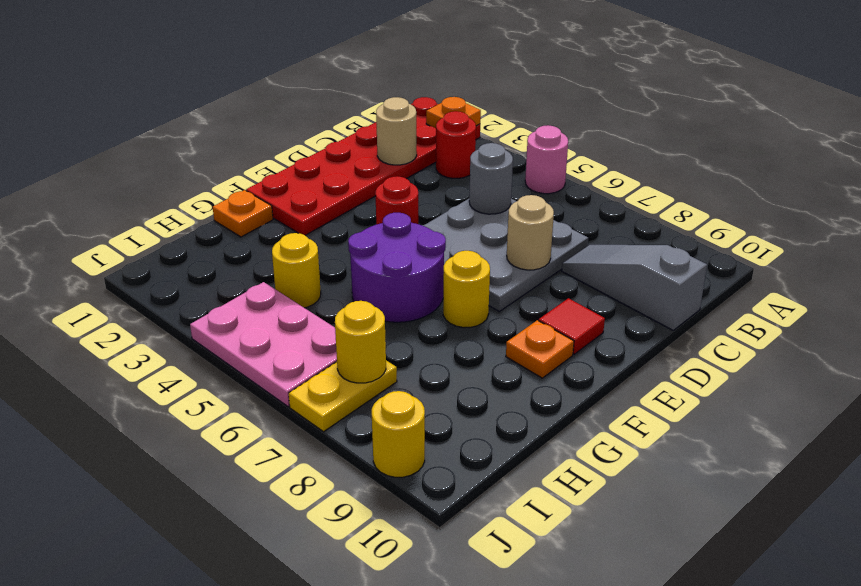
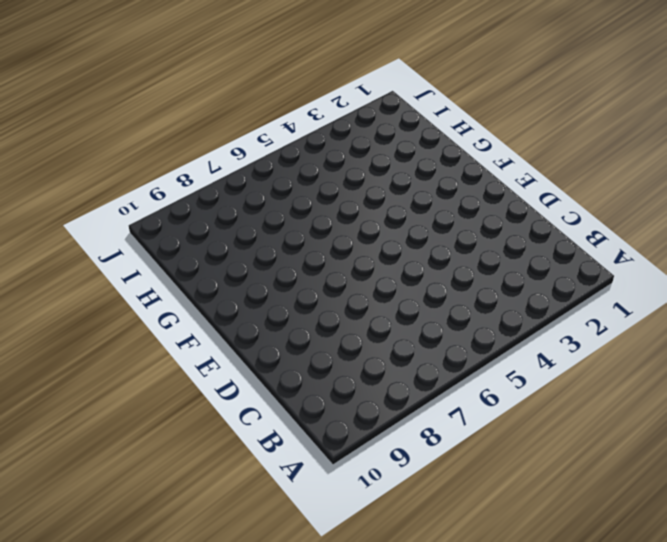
none -> red 2x6 plate [246,97,480,235]
none -> pink 1x1 round brick [525,125,568,194]
none -> red 1x1 round brick [436,111,476,178]

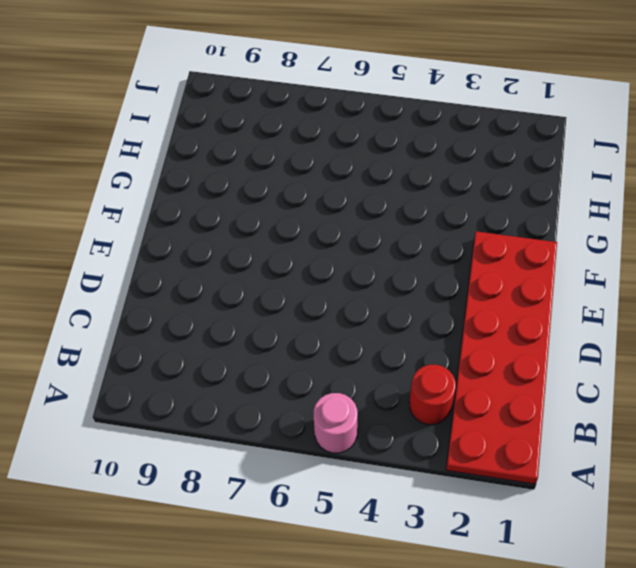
none -> grey 3x3 plate [422,199,588,311]
none -> grey 1x3 slope [562,245,707,330]
none -> red 1x1 round brick [375,176,418,224]

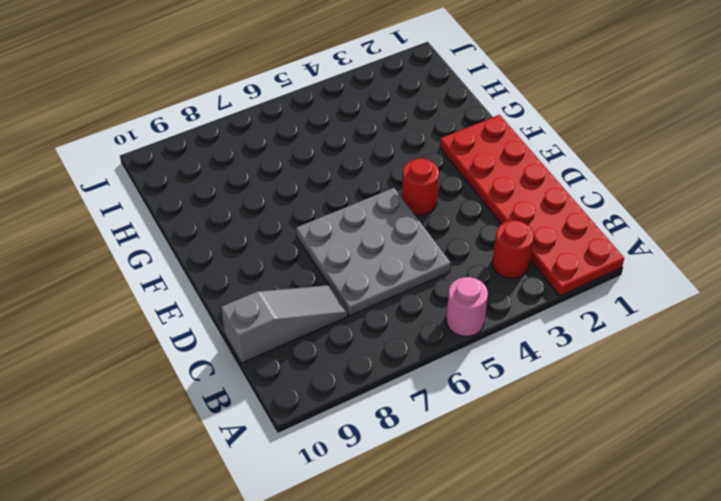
none -> red 1x1 tile [539,298,605,354]
none -> purple 2x2 round brick [348,213,446,322]
none -> yellow 1x1 round brick [443,251,490,328]

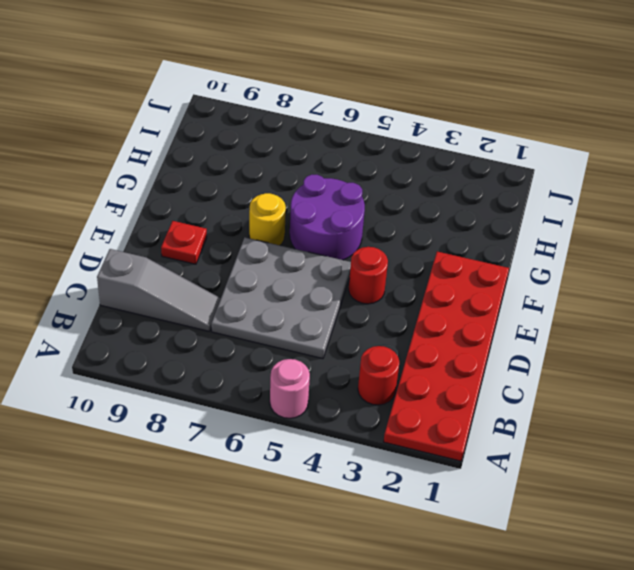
red 1x1 plate [161,221,207,264] -> red 1x1 tile [539,298,605,354]
none -> orange 1x1 plate [506,320,574,378]
none -> orange 1x1 plate [213,190,273,237]
none -> yellow 1x1 round brick [272,233,321,308]

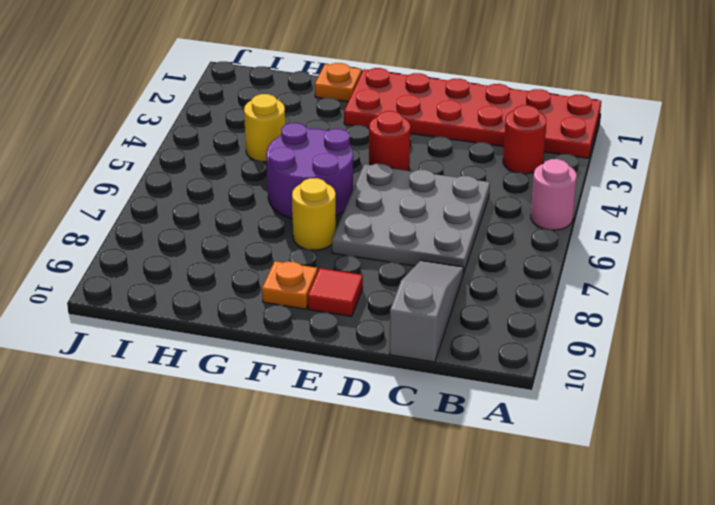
none -> pink 2x3 plate [190,282,337,407]
none -> yellow 1x2 plate [289,360,397,432]
none -> yellow 1x1 round brick [372,391,425,477]

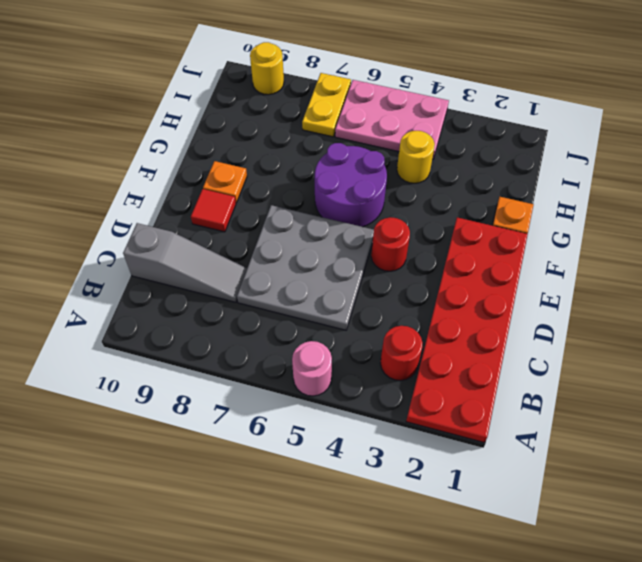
none -> yellow 1x1 round brick [443,251,490,328]
none -> orange 1x1 plate [426,97,481,128]
none -> tan 1x1 round brick [376,97,417,165]

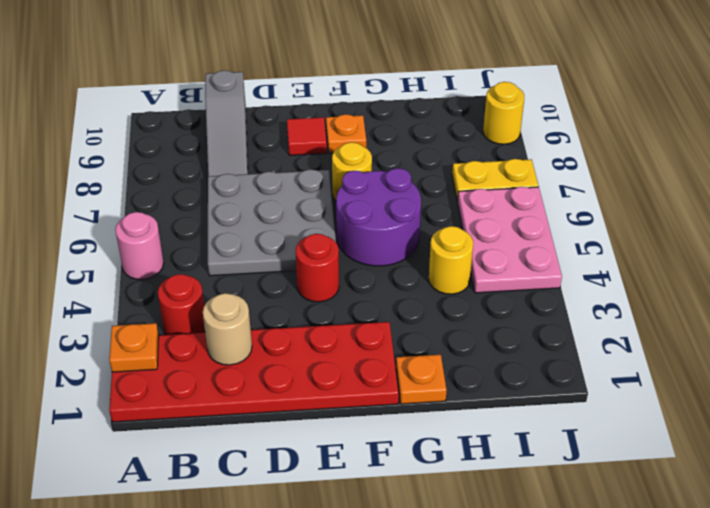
none -> grey 1x1 round brick [469,143,513,214]
none -> tan 1x1 round brick [507,195,554,270]
none -> yellow 1x1 round brick [335,301,386,383]

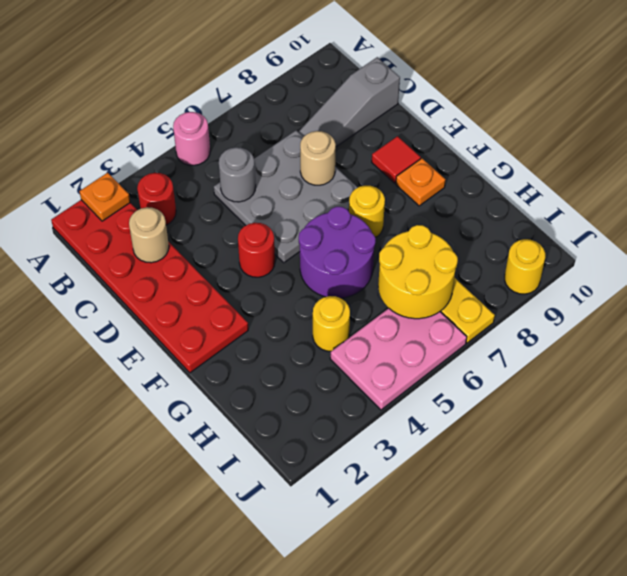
yellow 2x2 round brick [378,225,458,319] -> yellow 1x1 round brick [335,301,386,383]
none -> orange 1x1 plate [213,190,273,237]

